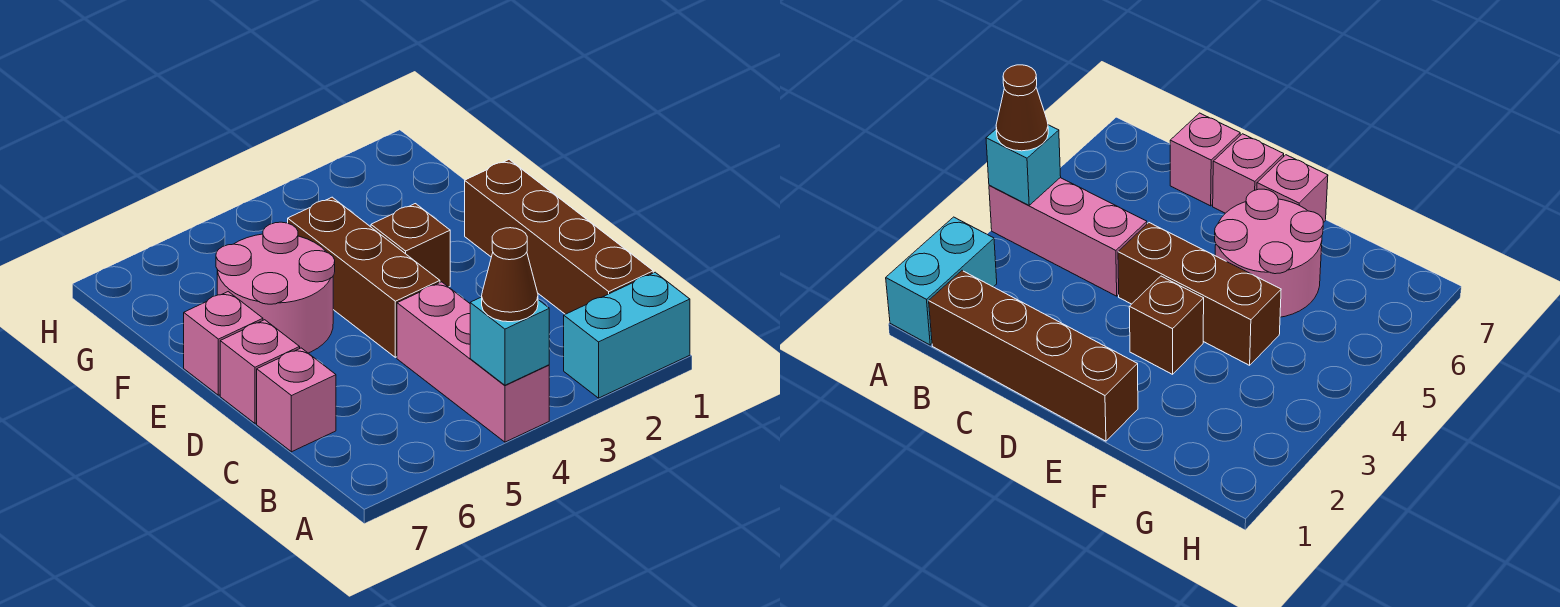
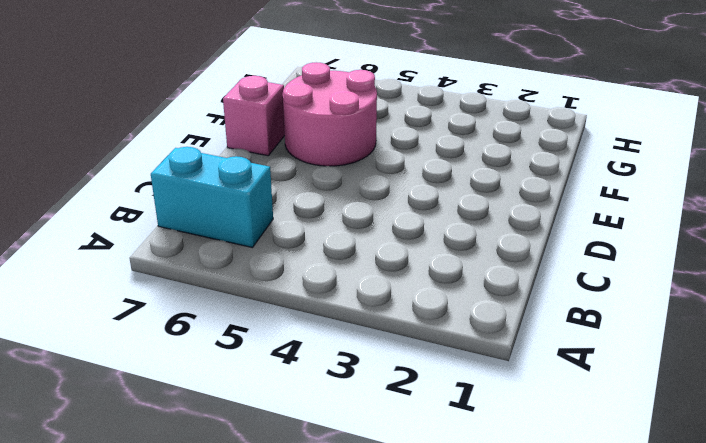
cyan 1x2 brick [151,147,273,248] -> cyan 1x2 brick moved to [564,272,690,398]
none -> pink 1x3 brick [397,282,549,442]
none -> brown 1x4 brick [465,160,653,314]

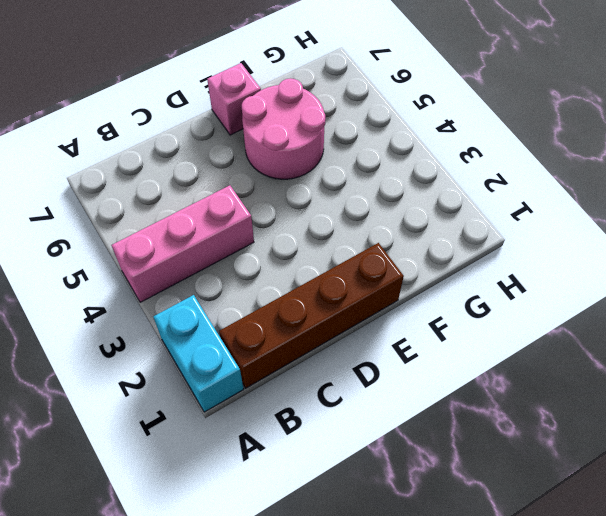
none -> pink 1x1 brick [257,348,336,452]
none -> brown 1x3 brick [288,197,440,357]

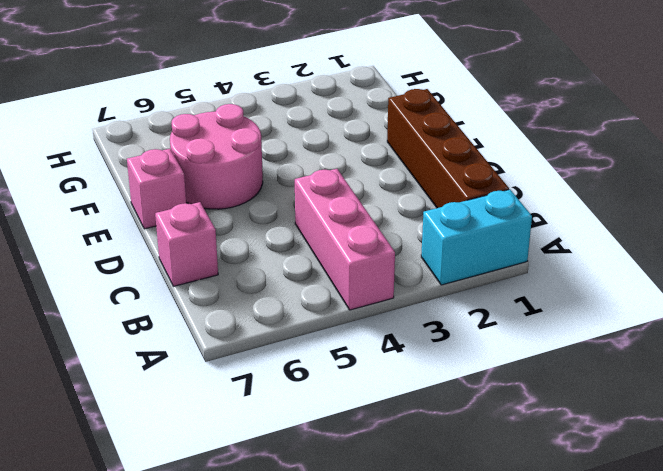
none -> brown 1x3 brick [288,197,440,357]
none -> pink 1x1 brick [220,320,300,423]

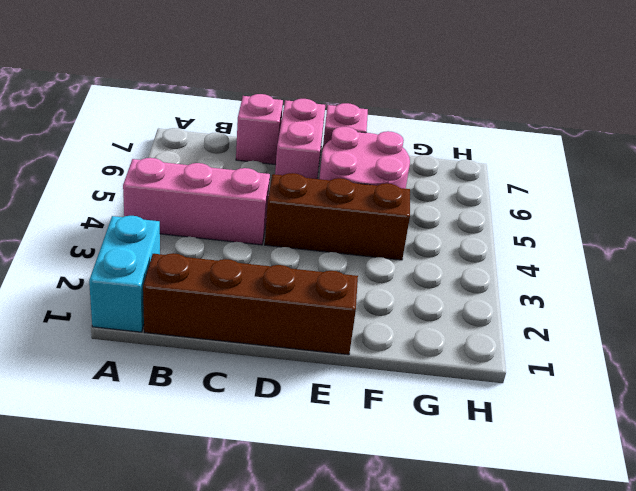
pink 1x2 brick [275,99,325,179] -> pink 1x1 brick [220,320,300,423]
none -> brown 1x1 brick [371,204,450,287]
none -> cyan 1x1 brick [470,297,549,385]

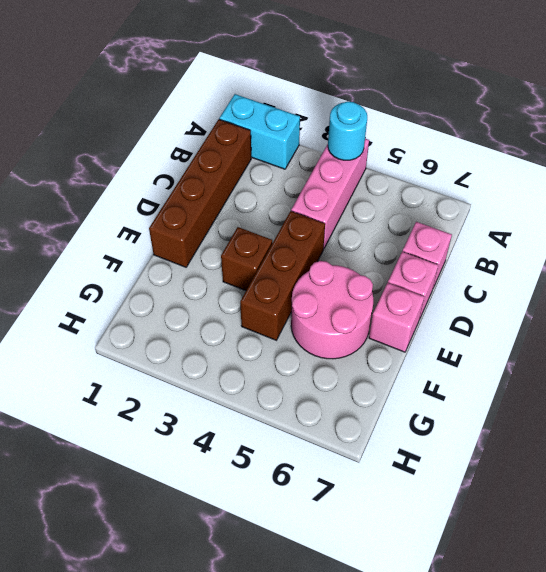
cyan 1x1 round brick [328,101,367,160] -> cyan 1x1 brick [470,297,549,385]
none -> brown 1x1 cone [482,228,538,322]

